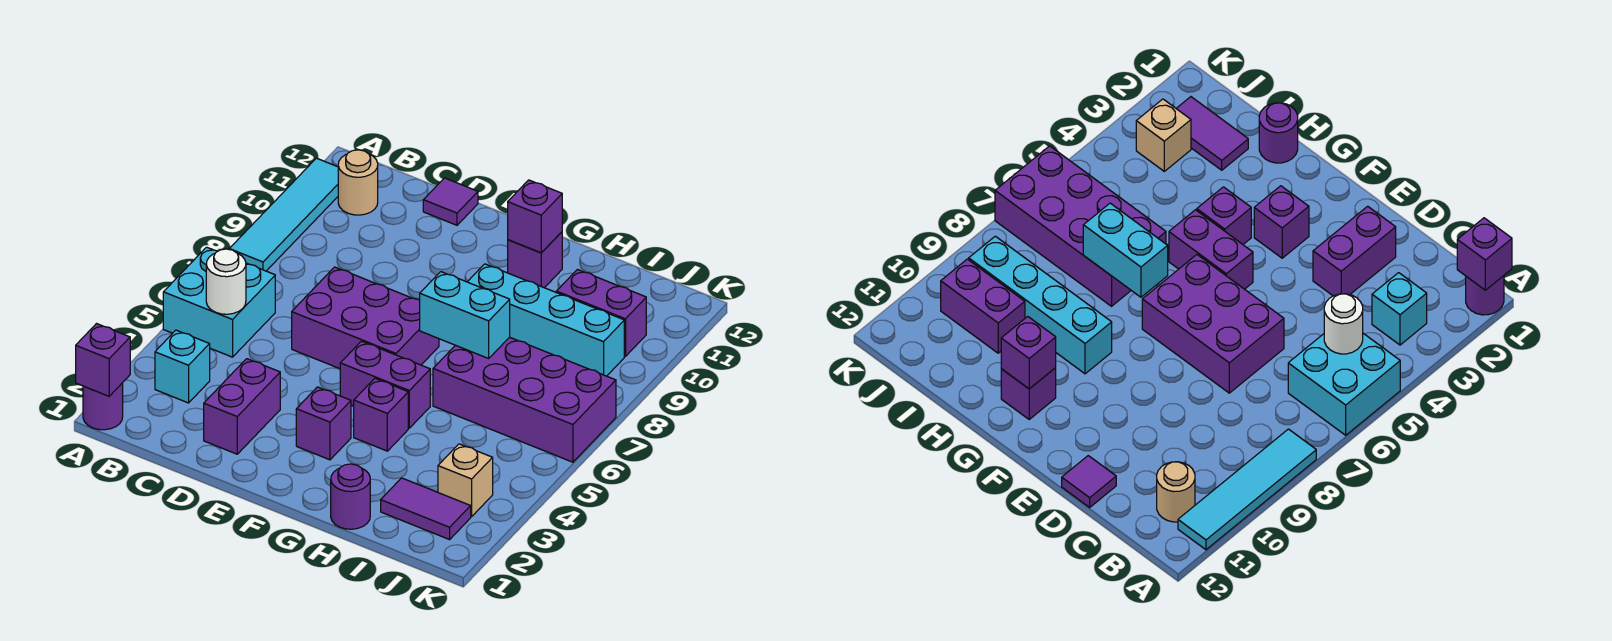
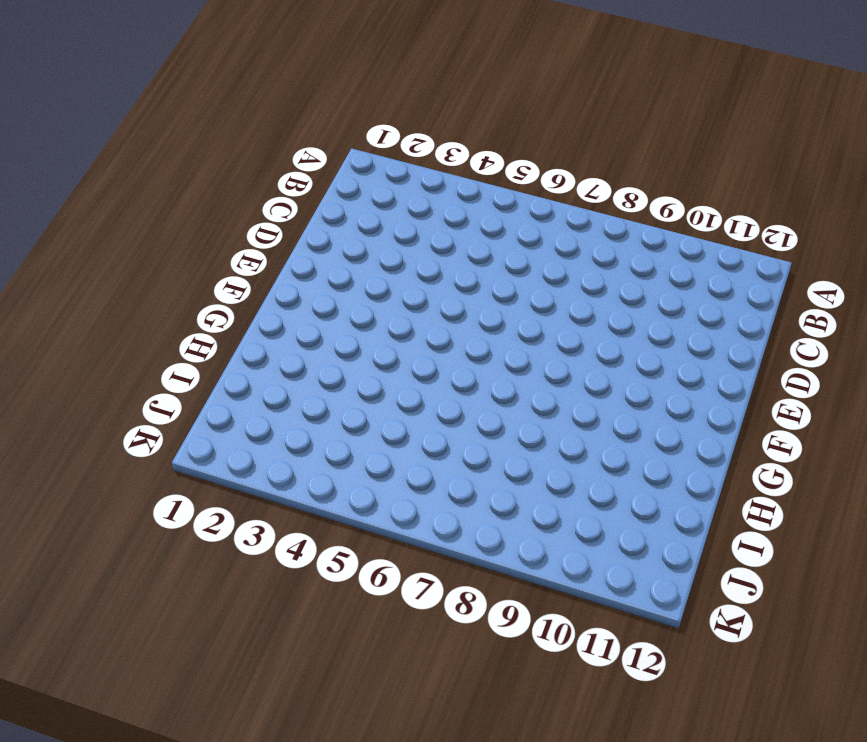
none -> purple 1x1 round brick [83,383,123,430]
none -> cyan 2x2 brick [163,247,275,357]
none -> cyan 1x4 tile [229,158,338,271]

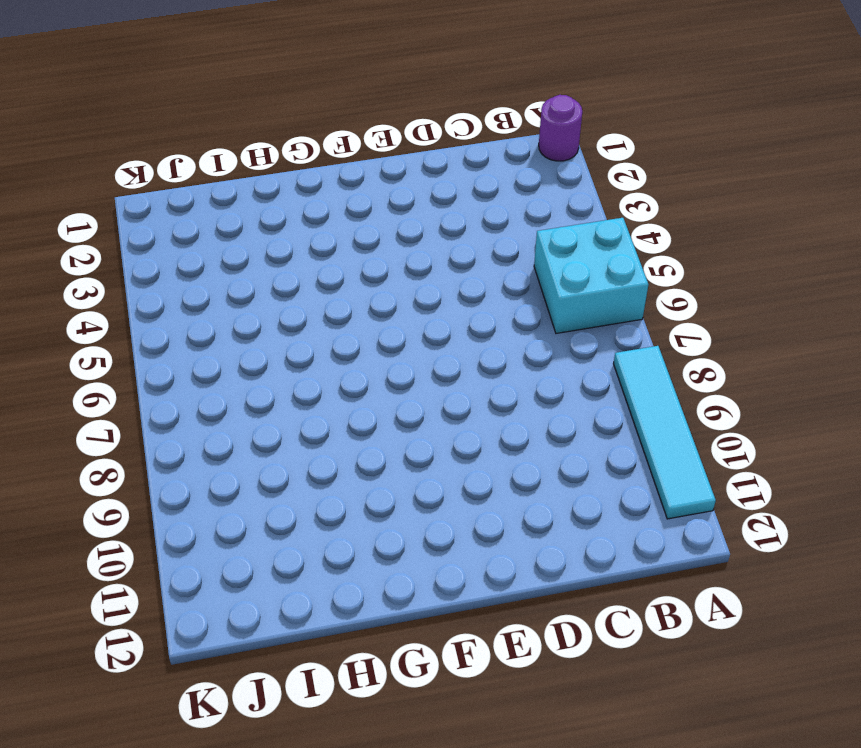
none -> cyan 1x1 brick [155,330,210,403]
none -> tan 1x1 round brick [338,150,378,215]
none -> purple 1x2 brick [204,359,280,454]

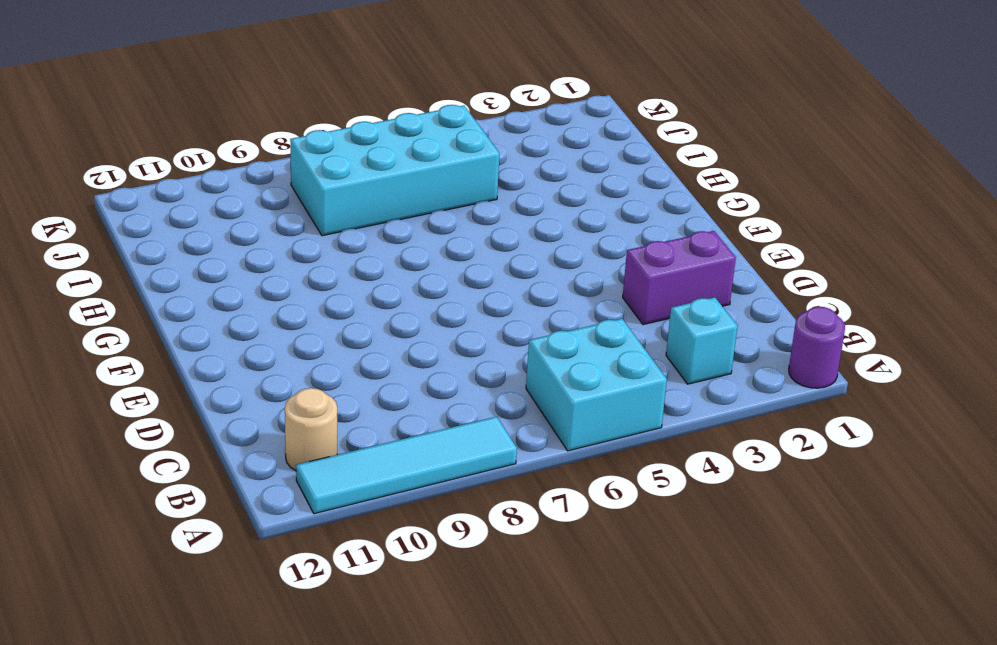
cyan 2x4 brick [290,105,499,236] -> purple 2x4 brick [433,337,616,462]
none -> purple 2x3 brick [292,267,439,369]
none -> purple 1x1 tile [423,178,478,225]
none -> purple 1x1 brick [296,387,351,460]

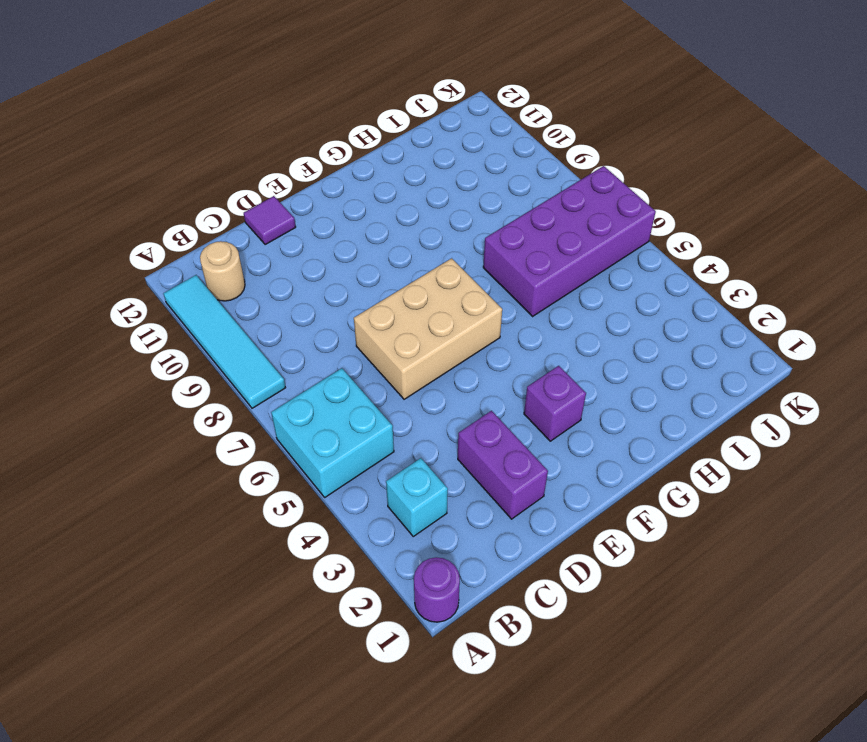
tan 2x3 brick [354,258,502,399] -> purple 2x3 brick [292,267,439,369]
none -> purple 1x2 brick [340,341,430,428]
none -> purple 1x1 brick [354,378,408,451]
none -> cyan 1x4 brick [468,264,624,376]

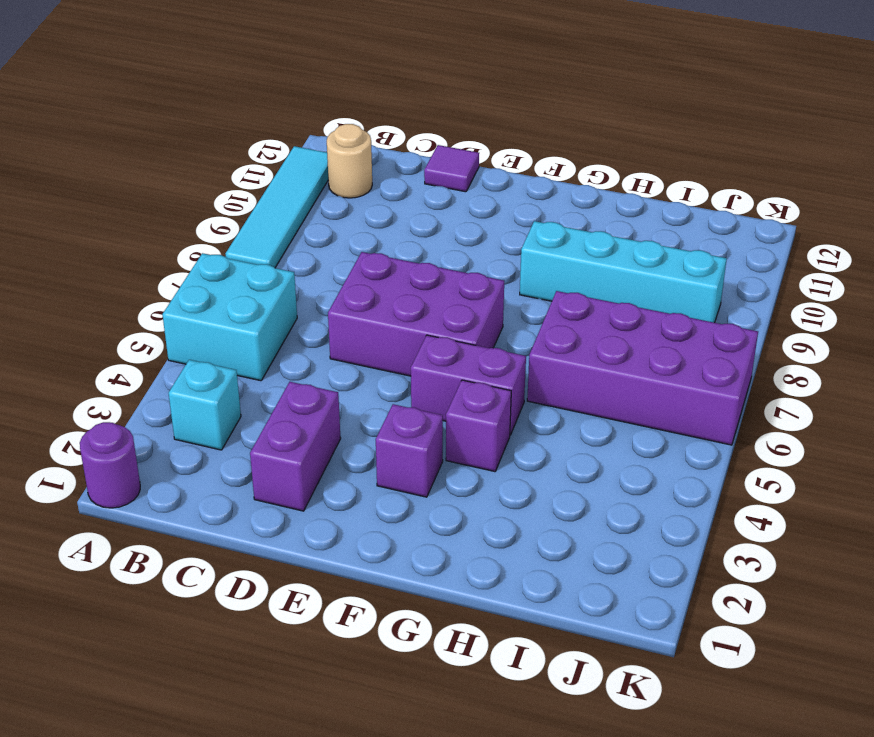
none -> purple 1x1 brick [508,232,562,288]
none -> purple 1x1 round brick [331,464,370,529]
none -> purple 1x2 tile [381,478,471,540]

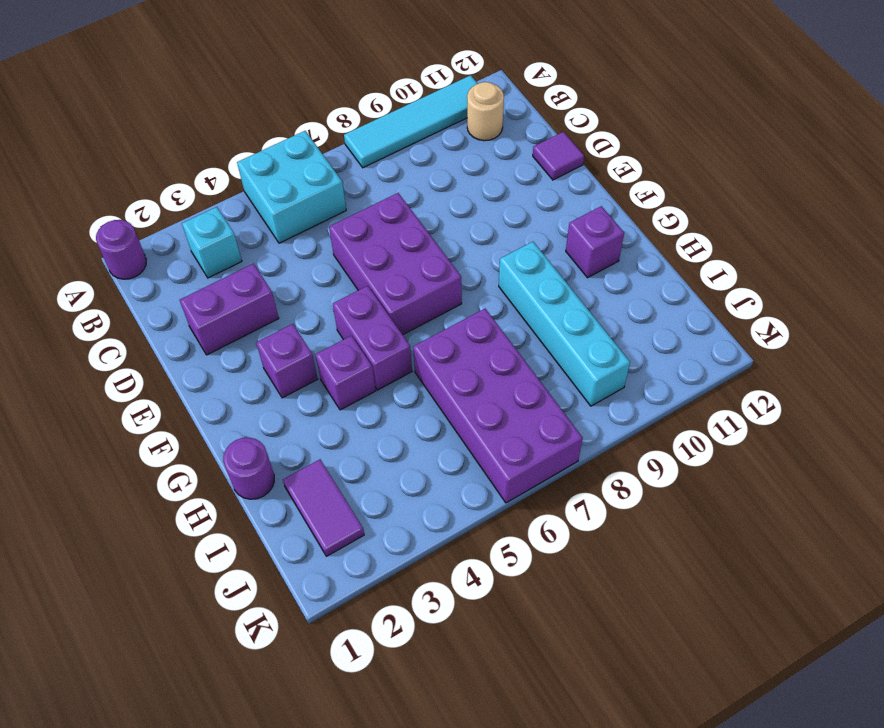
none -> purple 1x2 brick [556,270,646,356]
none -> tan 1x1 brick [438,444,493,517]
none -> purple 1x1 brick [76,324,130,396]

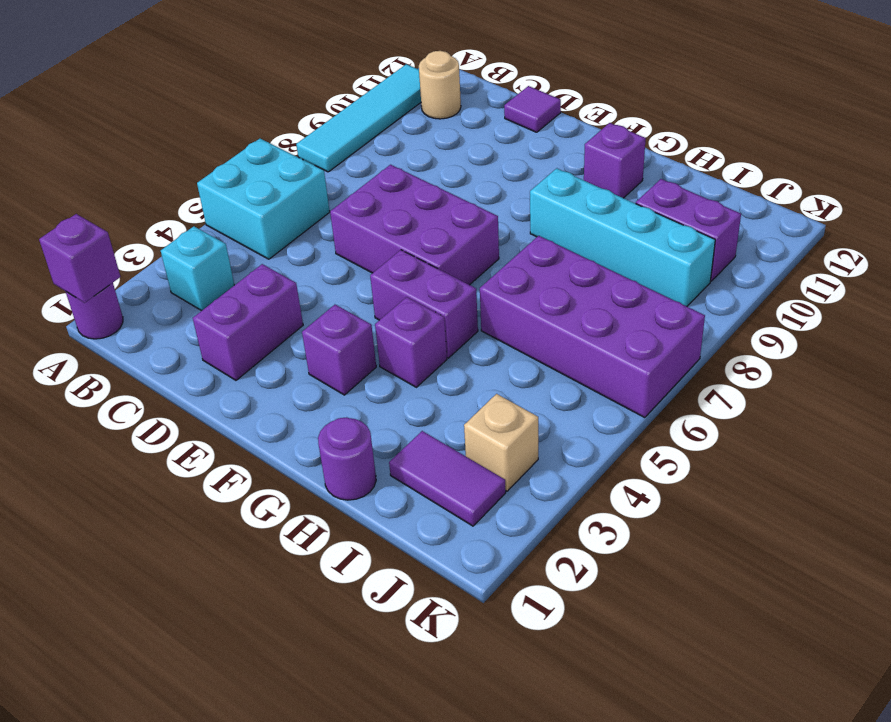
none -> white 1x1 round brick [206,249,246,314]
none -> cyan 1x2 brick [420,272,510,358]
none -> purple 1x1 brick [508,180,562,253]

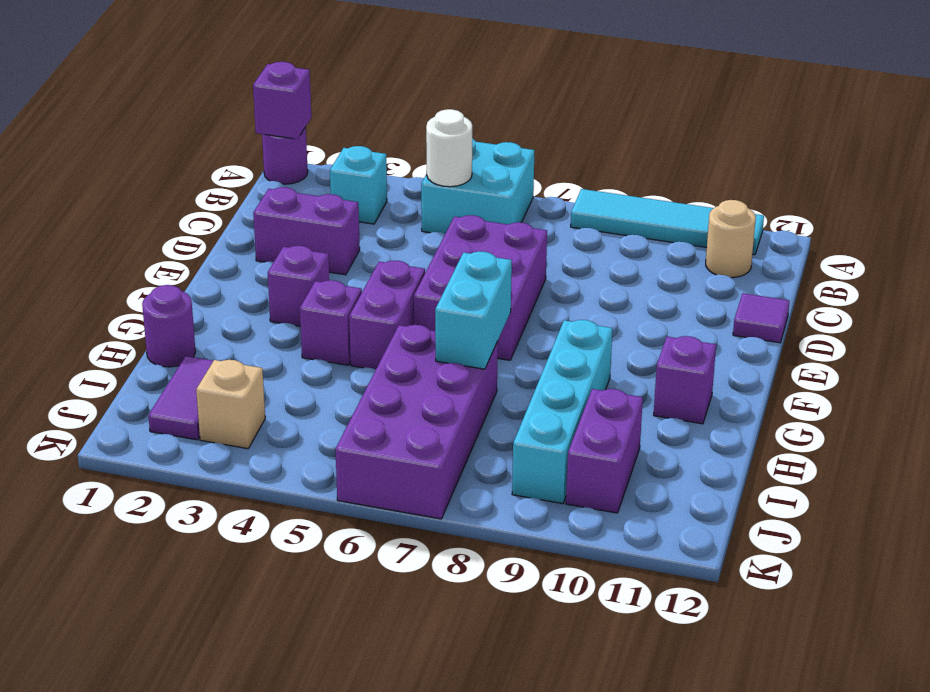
none -> purple 1x1 brick [508,180,562,253]

